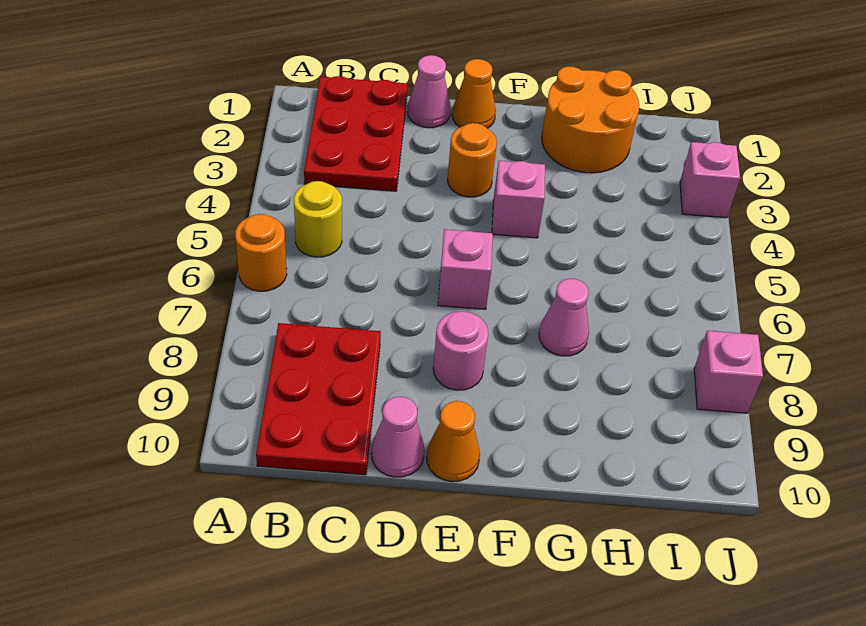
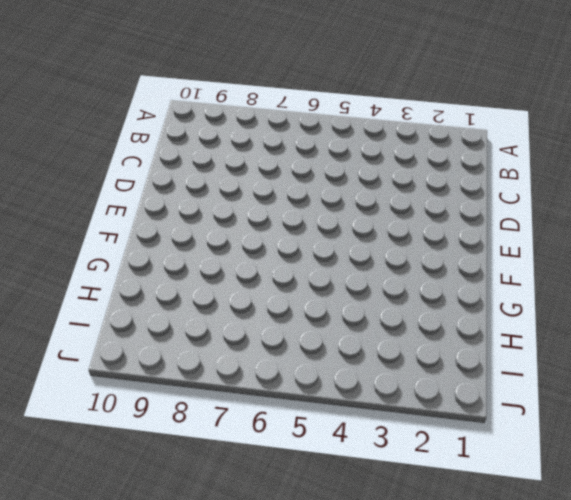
none -> orange 1x1 round brick [235,214,287,291]
none -> red 2x3 plate [304,76,407,191]
none -> yellow 1x1 round brick [294,181,342,257]

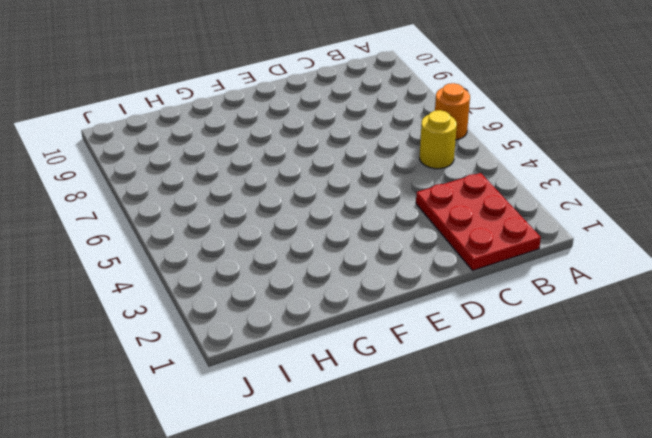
none -> red 2x3 plate [256,323,381,475]
none -> pink 1x1 cone [408,55,451,128]
none -> pink 1x1 cone [371,397,424,477]

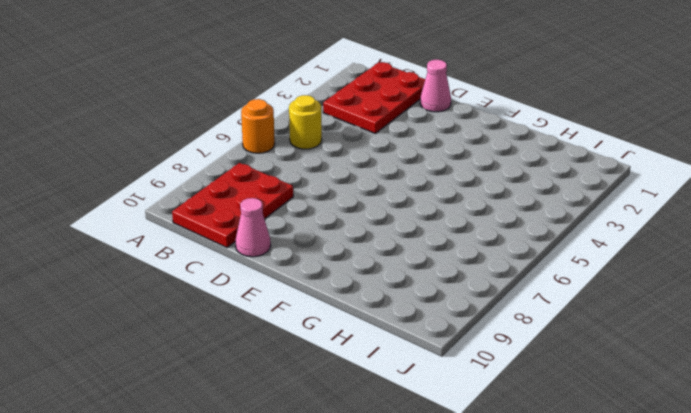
none -> orange 1x1 cone [452,59,496,128]
none -> orange 1x1 round brick [447,123,497,197]
none -> pink 1x1 brick [438,229,493,309]

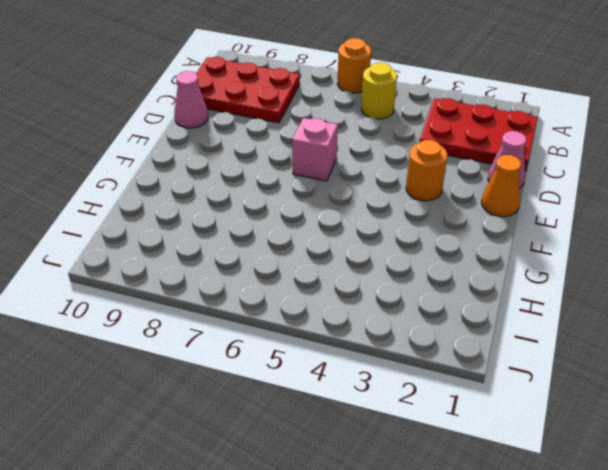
none -> pink 1x1 round brick [433,311,488,390]
none -> orange 1x1 cone [427,401,480,482]
none -> pink 1x1 brick [492,161,545,238]

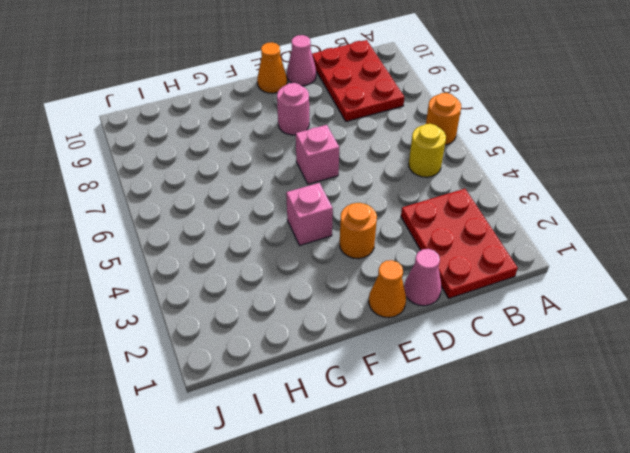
none -> orange 2x2 round brick [542,66,639,173]
none -> pink 1x1 cone [539,279,589,356]
none -> pink 1x1 brick [680,142,740,218]

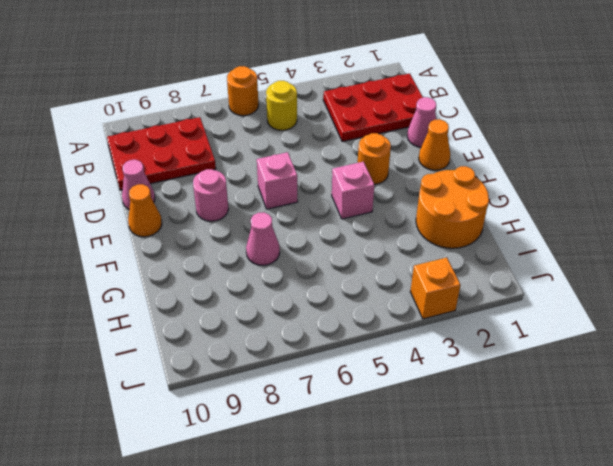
orange 1x1 brick [410,258,460,319] -> pink 1x1 brick [680,142,740,218]
none -> pink 1x1 brick [694,331,763,413]

